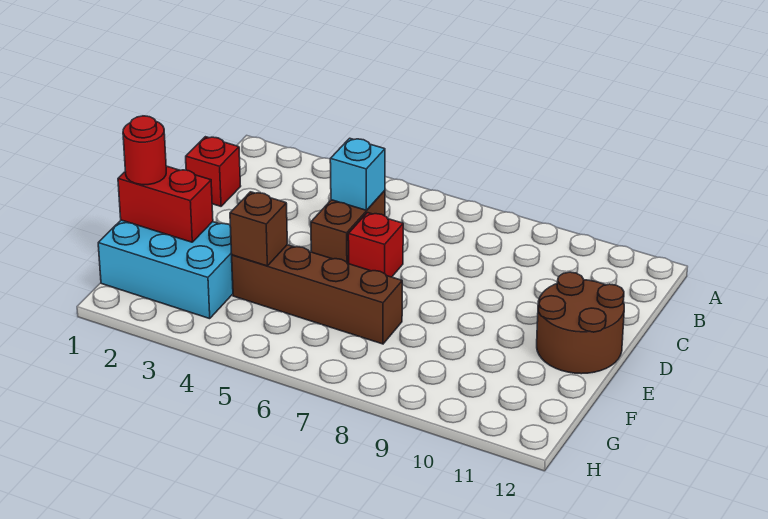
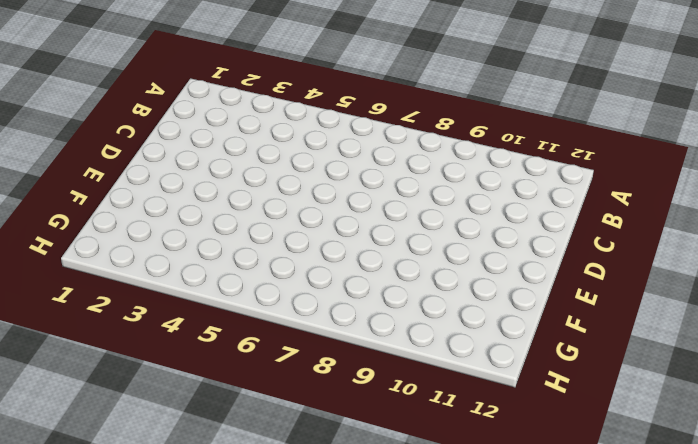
none -> red 1x1 brick [186,137,241,206]
none -> brown 1x2 brick [311,191,385,264]

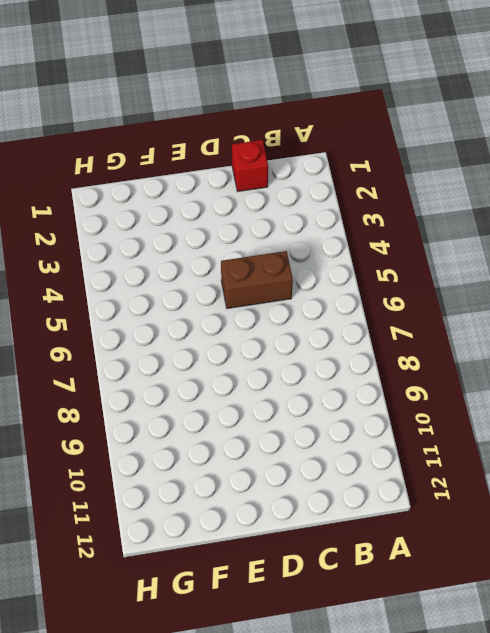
none -> red 1x1 brick [348,213,403,277]
none -> brown 2x2 round brick [537,272,624,374]

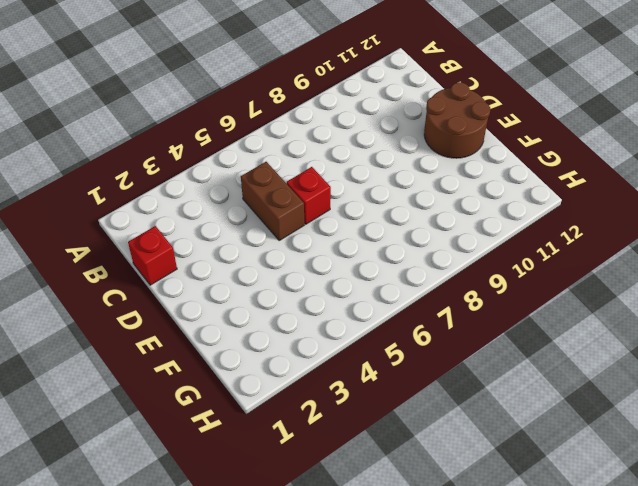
none -> cyan 2x3 brick [98,220,233,319]
none -> brown 1x4 brick [232,245,402,344]

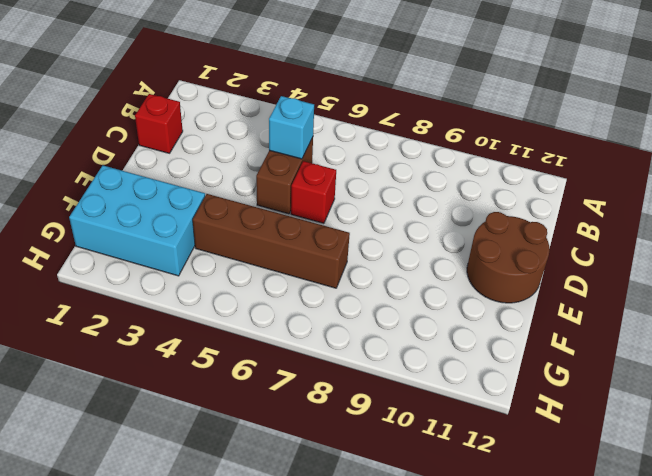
none -> red 1x2 brick [118,166,213,242]
none -> brown 1x1 brick [230,192,287,266]

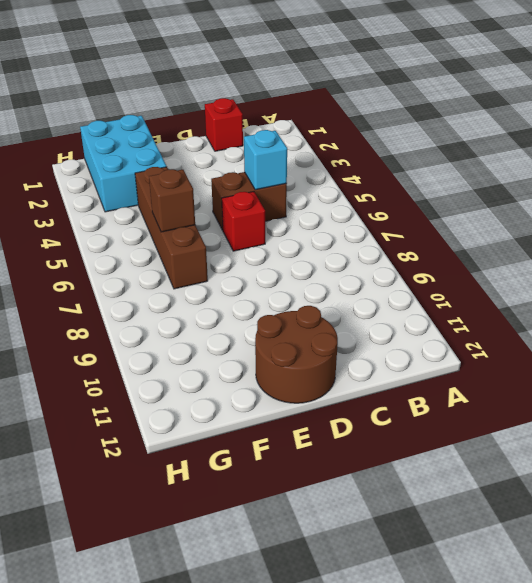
brown 1x1 brick [149,169,195,232] -> brown 1x1 brick moved to [230,192,287,266]
none -> red 1x2 brick [118,166,213,242]
none -> red 1x1 round brick [123,116,166,185]

